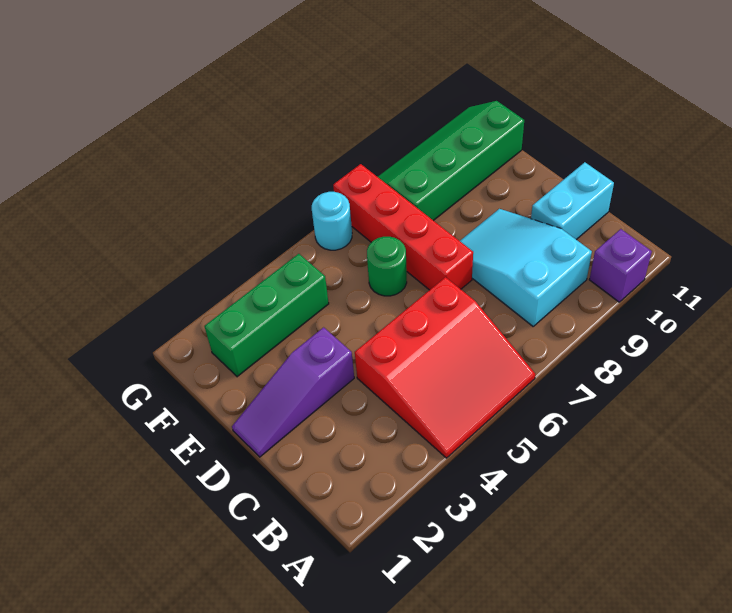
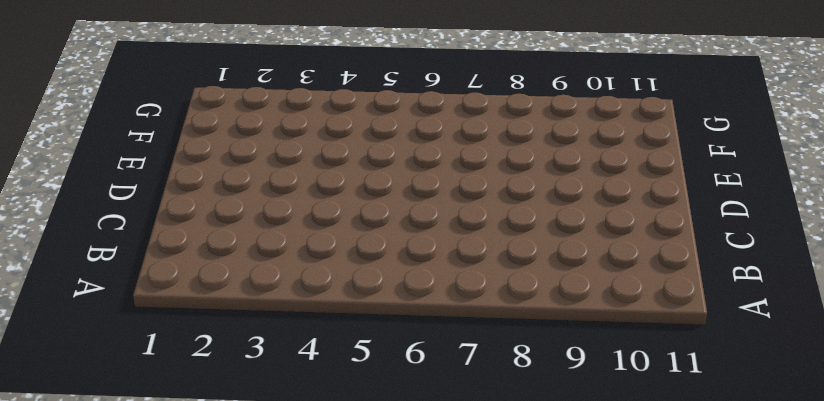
none -> red 3x3 slope [355,277,535,458]
none -> purple 1x1 brick [589,229,652,302]

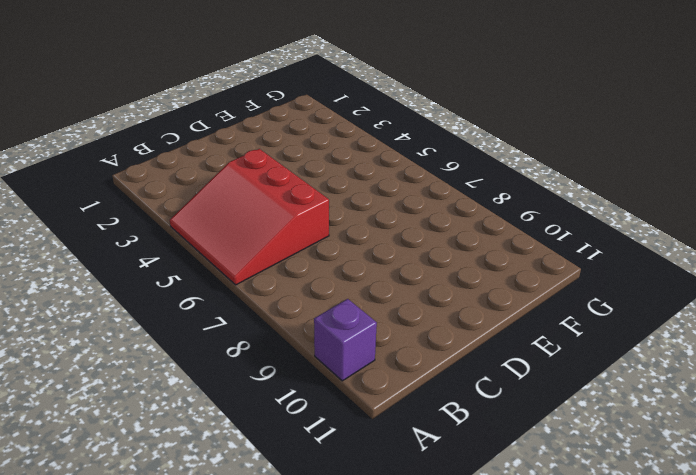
none -> cyan 2x3 slope [460,209,592,326]
none -> cyan 1x2 brick [531,162,614,240]

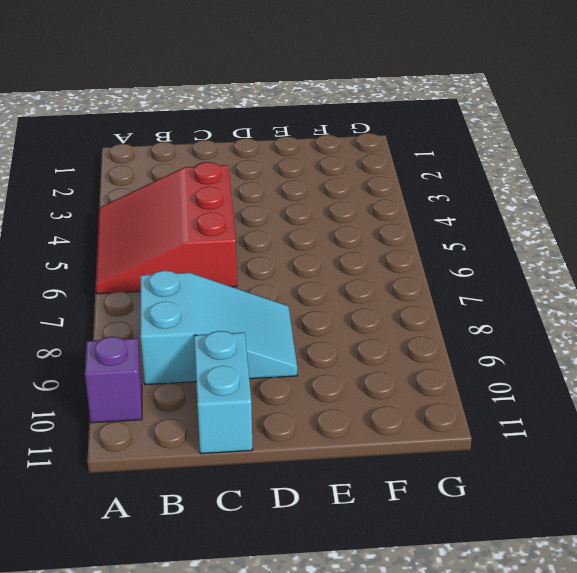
none -> purple 1x3 slope [232,327,354,457]
none -> red 1x4 brick [333,164,473,290]

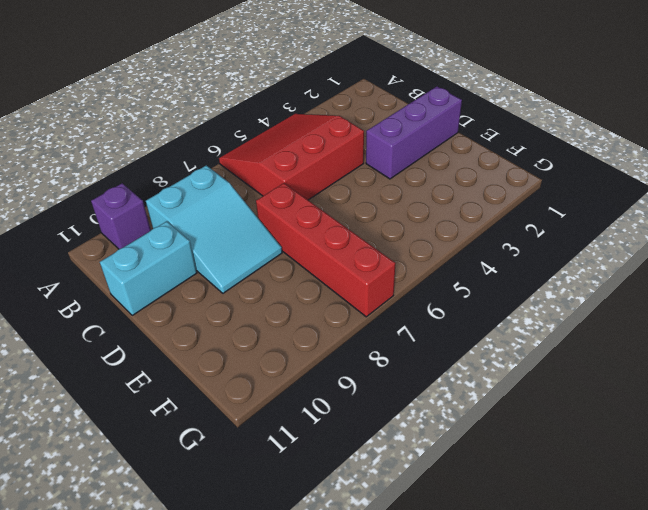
purple 1x3 brick [366,87,462,179] -> purple 1x3 slope [232,327,354,457]
none -> green 1x1 round brick [367,237,407,296]
none -> green 1x3 brick [205,254,329,377]

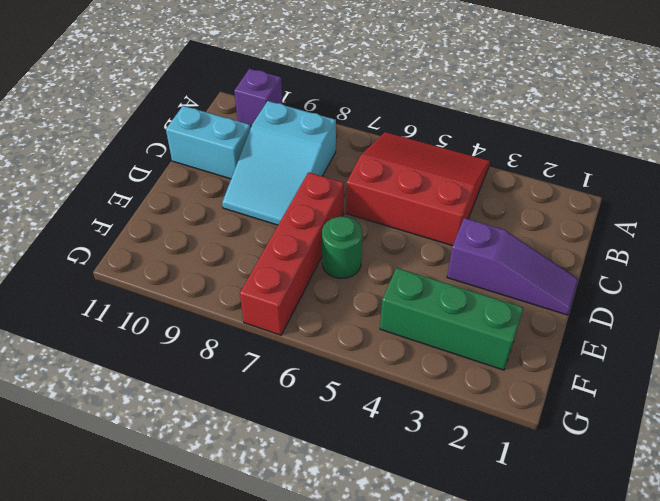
none -> green 2x4 slope [378,101,524,221]
none -> cyan 1x1 round brick [312,192,352,250]

